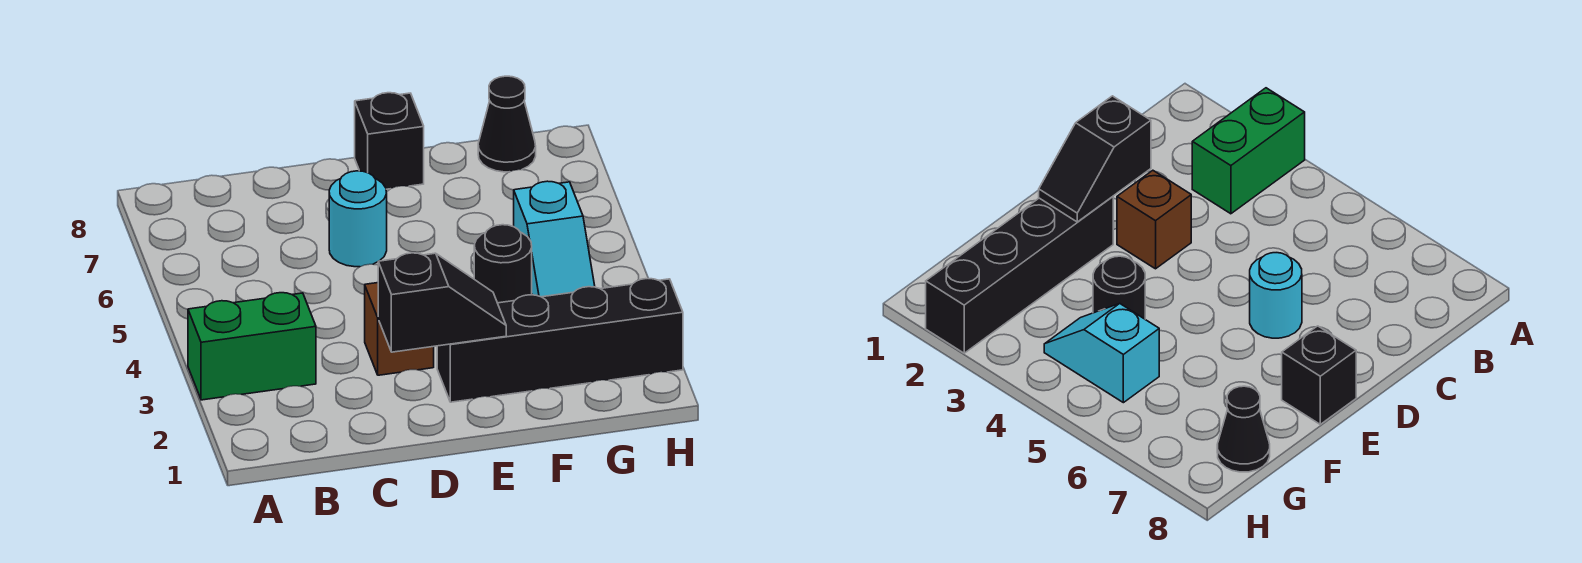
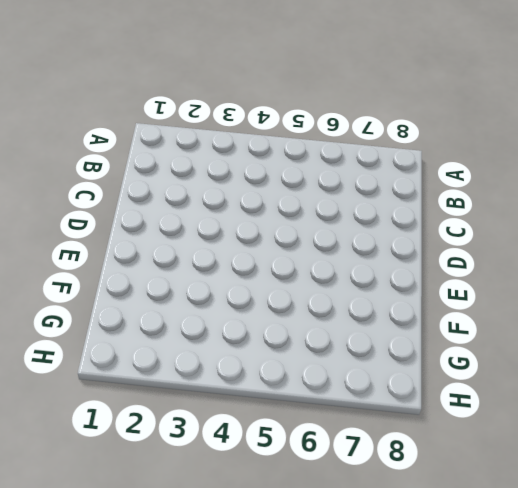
none -> green 1x2 brick [188,293,316,400]
none -> brown 1x1 brick [365,283,434,375]

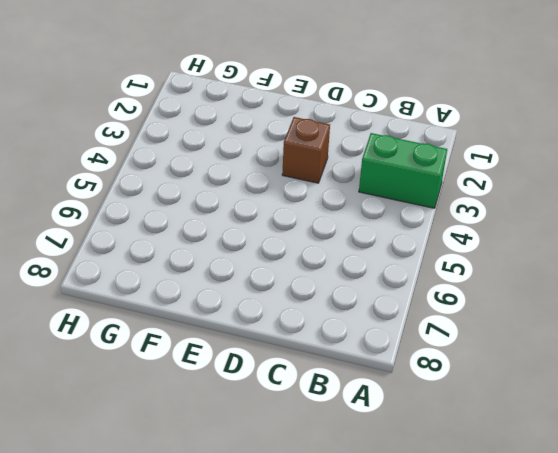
none -> cyan 1x1 round brick [329,171,387,267]
none -> black 1x4 brick [437,278,683,402]

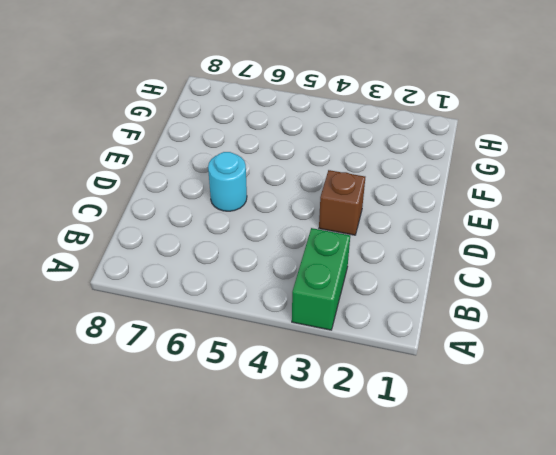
none -> black 1x4 brick [437,278,683,402]
none -> black 1x1 brick [355,93,424,189]

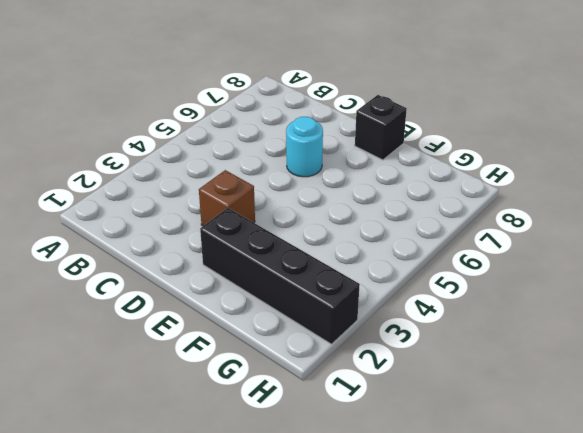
none -> green 1x2 brick [188,293,316,400]
none -> black 1x1 round brick [474,225,532,303]

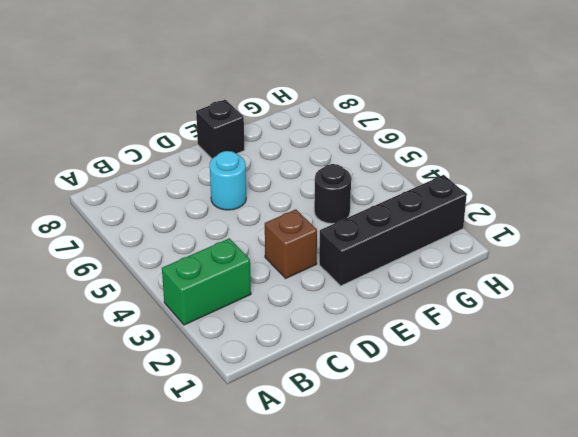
none -> cyan 1x2 slope [514,181,595,297]
none -> black 1x1 cone [478,76,536,172]

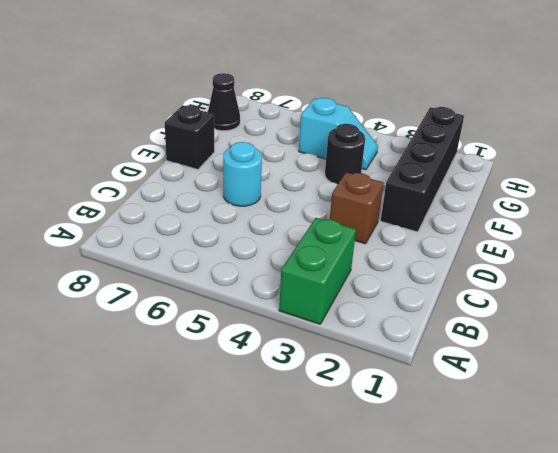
none -> black 1x2 slope [378,253,506,352]

